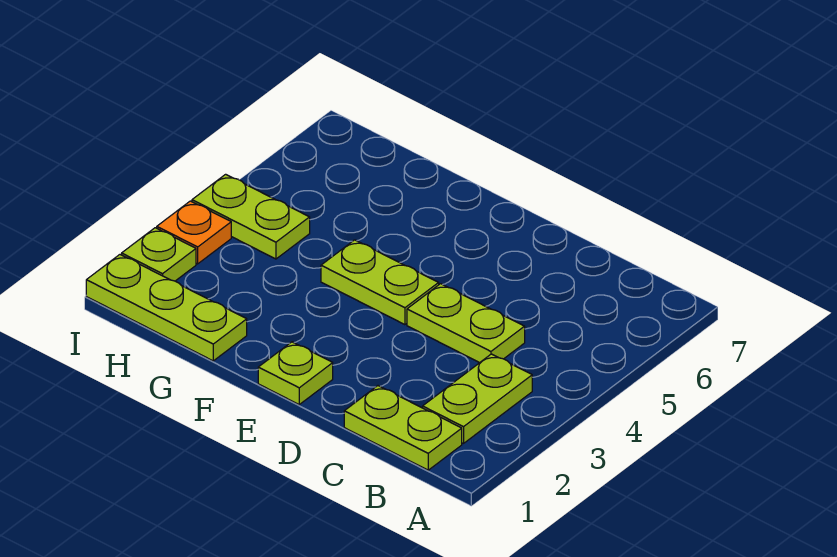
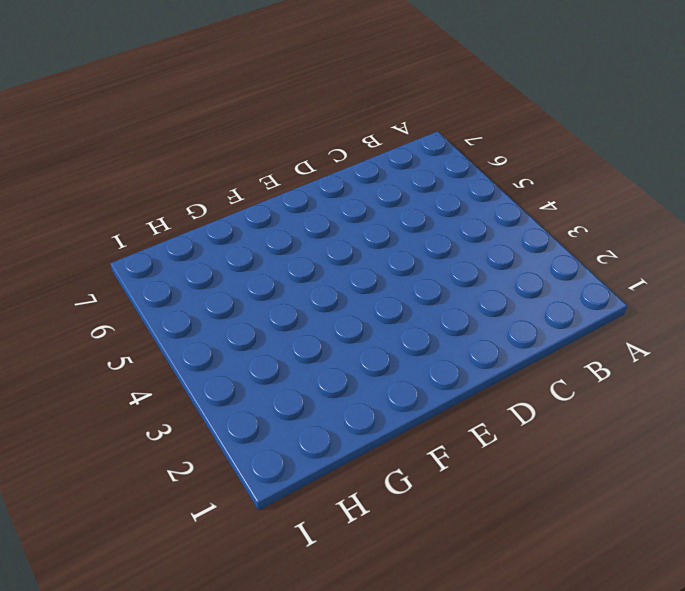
none -> lime 1x2 plate [344,386,462,470]
none -> lime 1x2 plate [423,354,532,444]

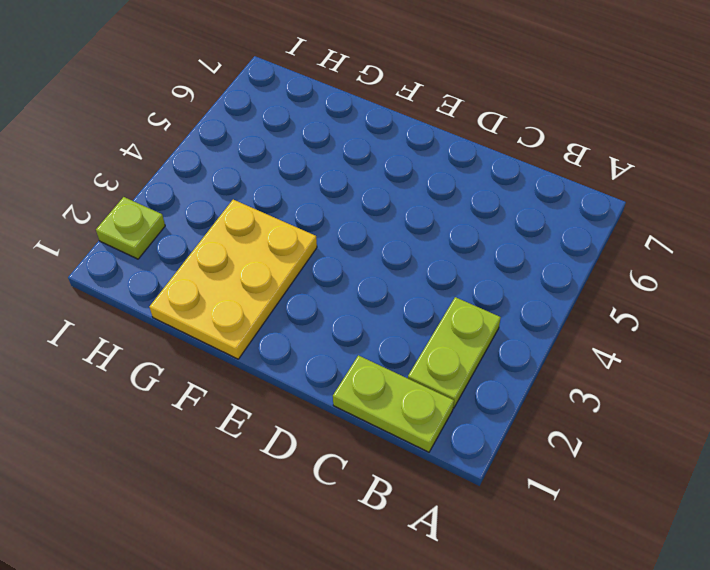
yellow 2x3 plate [149,200,317,359] -> lime 1x3 plate [86,255,247,361]
none -> lime 1x2 plate [407,284,525,363]
none -> lime 1x1 plate [258,342,333,404]

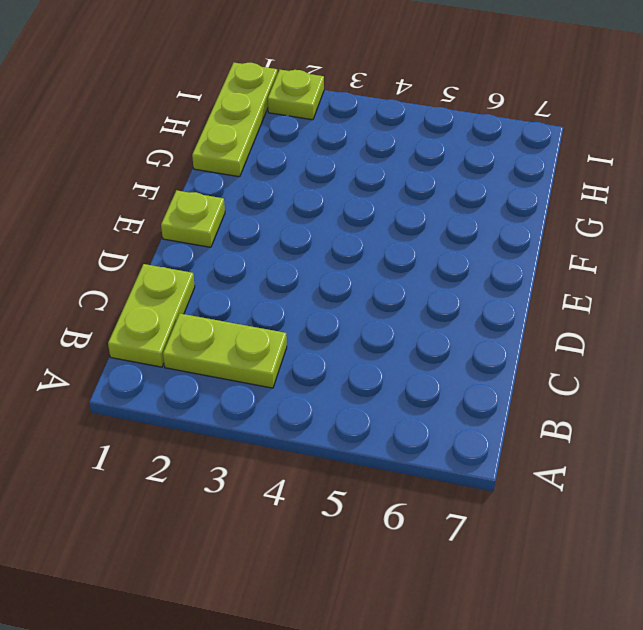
none -> lime 1x2 plate [407,284,525,363]
none -> lime 1x2 plate [321,240,439,325]

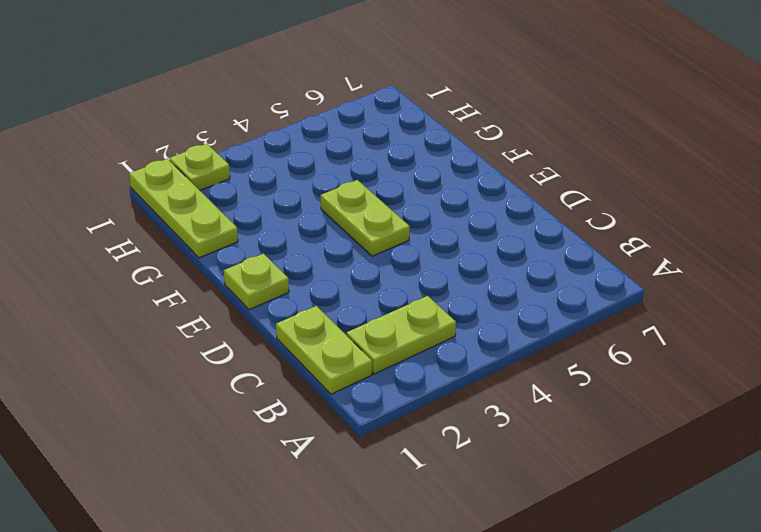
none -> lime 1x2 plate [407,284,525,363]
none -> lime 1x2 plate [192,174,310,259]

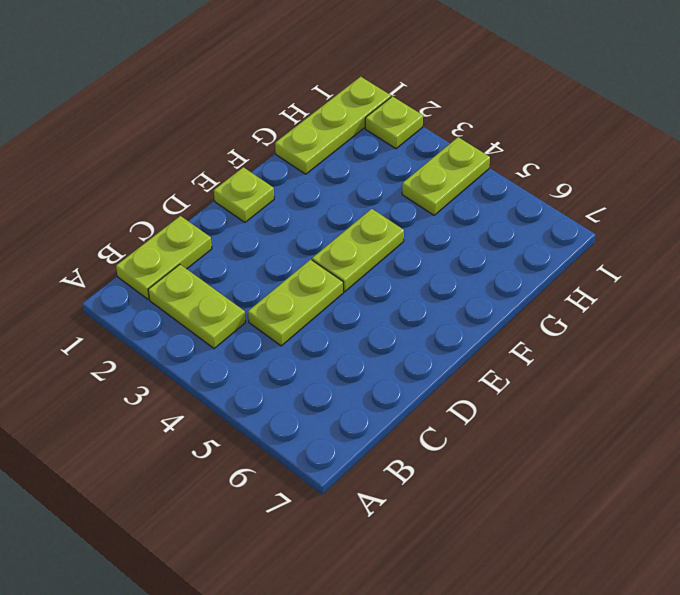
none -> orange 1x1 plate [157,201,231,264]

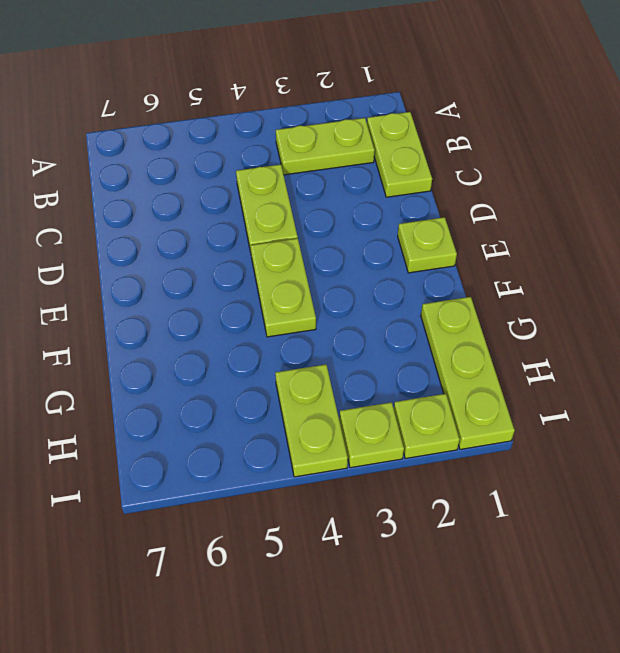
lime 1x1 plate [339,402,404,468] -> orange 1x1 plate [157,201,231,264]

